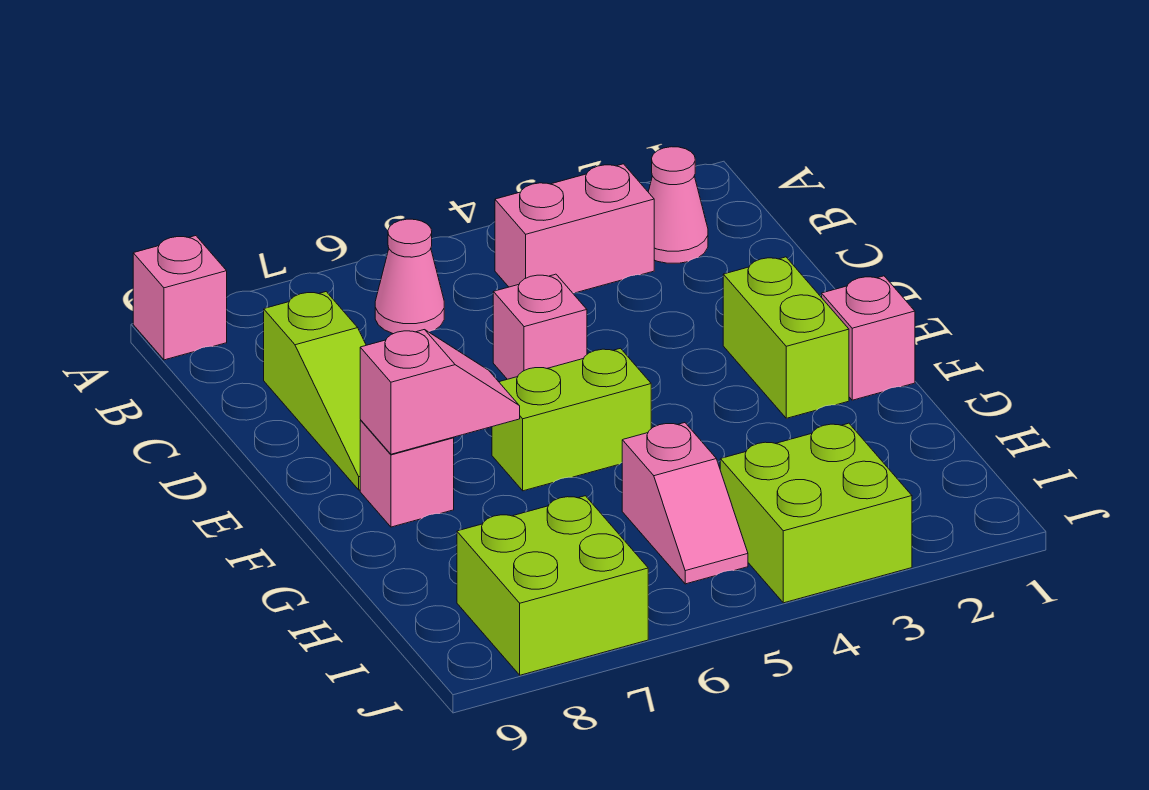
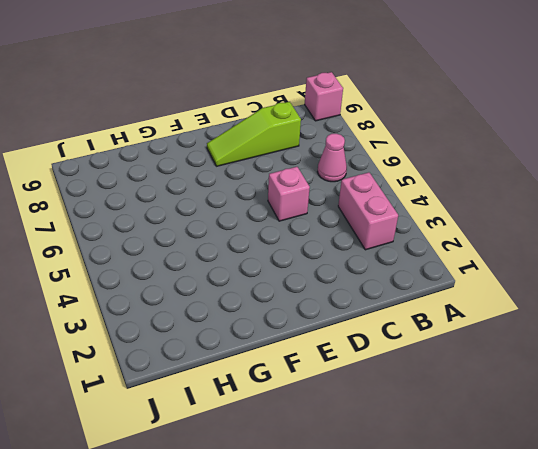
none -> pink 1x1 cone [648,147,708,263]
none -> lime 1x2 brick [723,257,849,418]
none -> pink 1x1 brick [822,276,915,400]

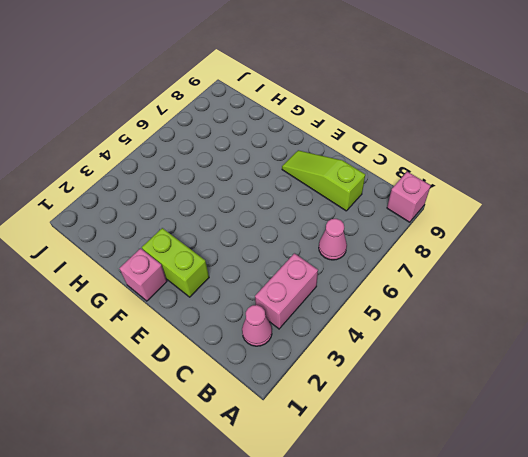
none -> pink 1x1 brick [493,274,587,379]
none -> lime 1x2 brick [492,348,651,491]
none -> pink 1x1 brick [360,420,454,527]

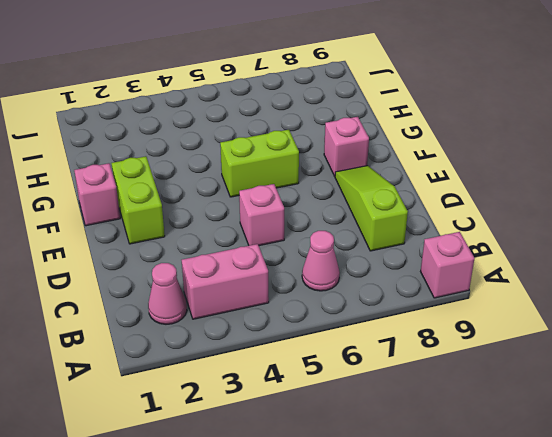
none -> pink 1x2 slope [622,423,748,584]
none -> lime 2x2 brick [720,423,912,603]
none -> lime 2x2 brick [457,496,648,675]

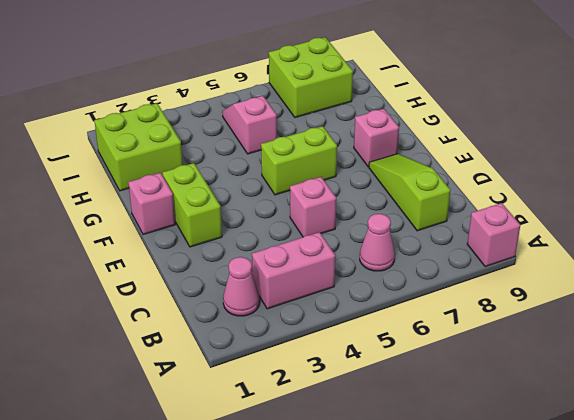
lime 2x2 brick [94,103,183,191] -> lime 2x2 brick moved to [720,423,912,603]
none -> pink 1x2 slope [360,330,520,454]

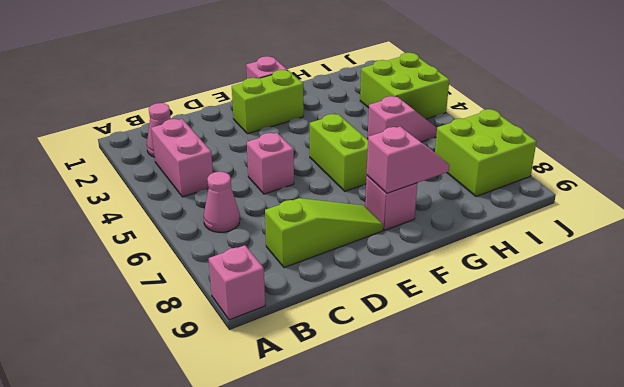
pink 1x2 slope [367,127,449,193] -> pink 1x2 slope turned to [360,330,520,454]

